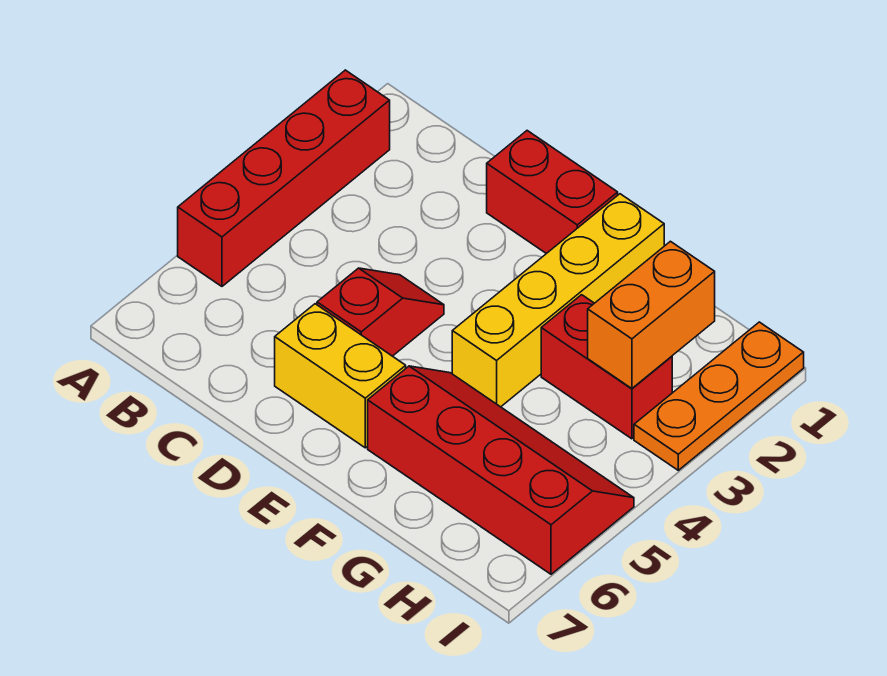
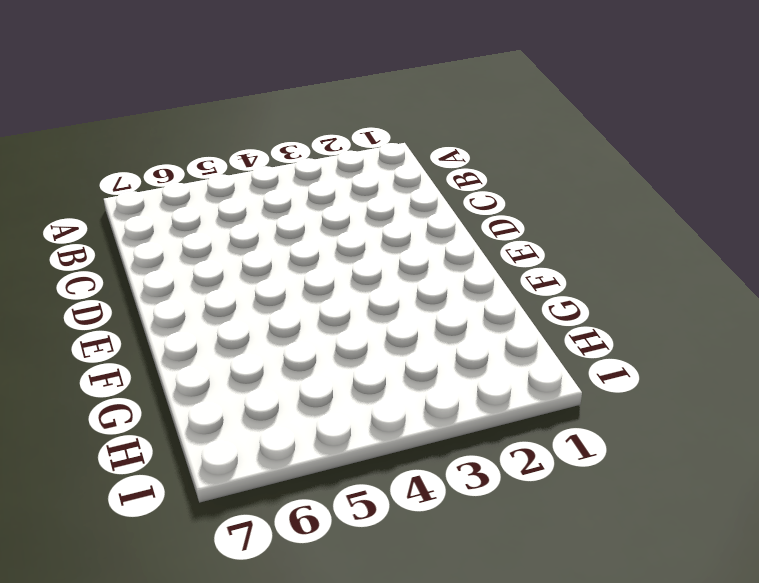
none -> red 1x4 brick [178,70,390,286]
none -> red 1x2 brick [487,131,618,254]

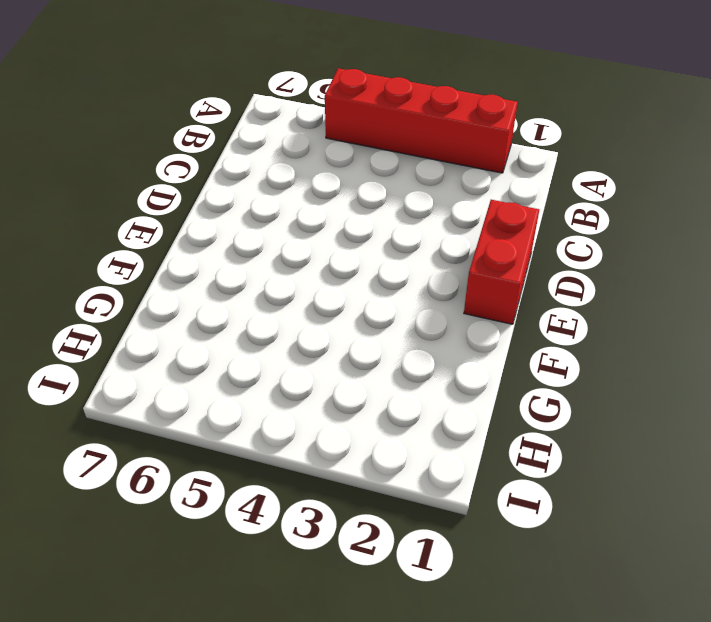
none -> red 1x2 slope [317,268,444,356]
none -> yellow 1x2 brick [275,304,406,448]

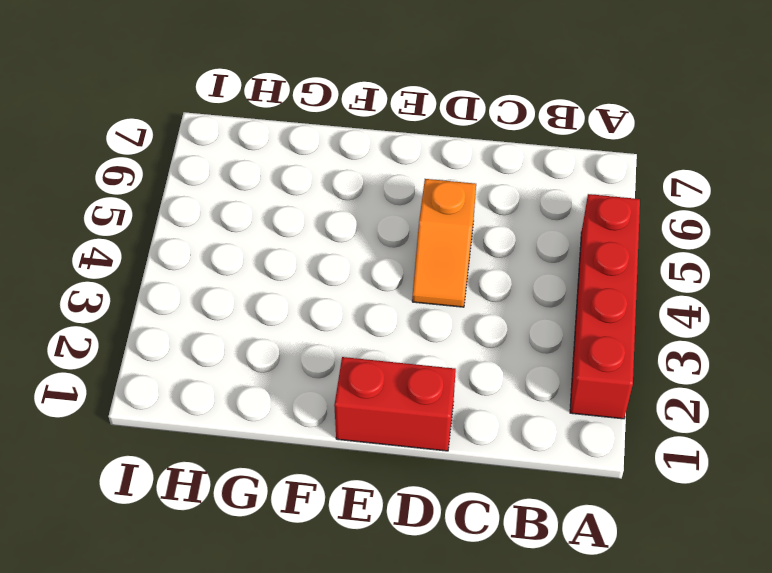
orange 1x2 slope [412,179,476,307] -> red 1x2 slope [317,268,444,356]
none -> yellow 1x2 brick [275,304,406,448]
none -> yellow 1x4 brick [452,194,664,407]

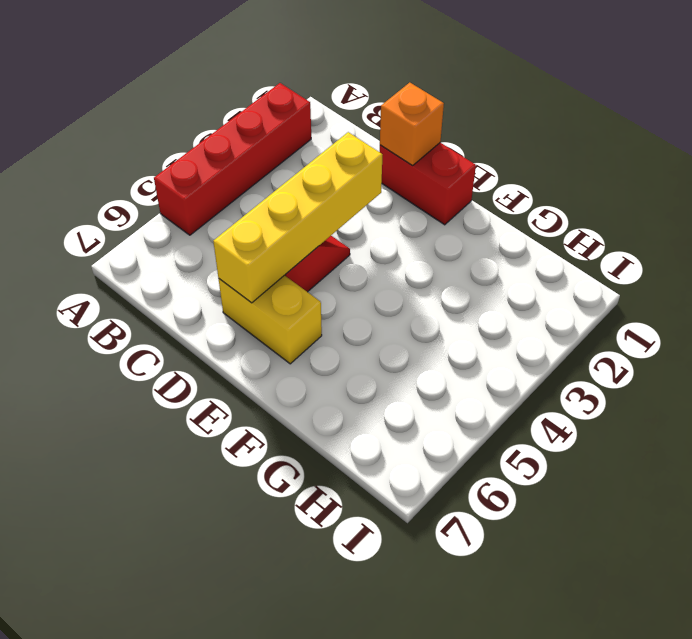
orange 1x1 brick [380,83,444,165] -> none
yellow 1x4 brick [213,132,382,303] -> yellow 1x4 brick moved to [452,194,664,407]
none -> red 2x4 slope [368,366,634,574]
none -> red 1x2 brick [541,295,672,439]

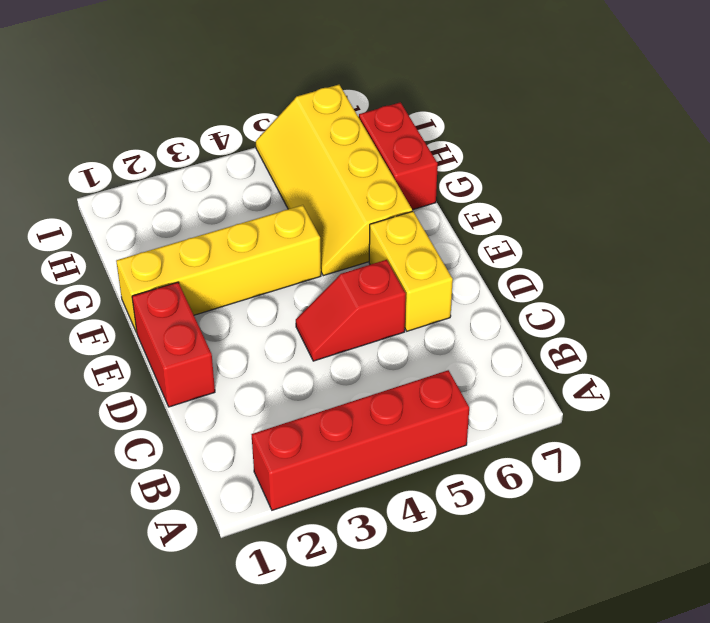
yellow 2x4 slope [256,85,412,276] -> red 2x4 slope [368,366,634,574]
red 1x2 brick [359,102,438,210] -> red 1x2 brick moved to [541,295,672,439]
none -> orange 1x3 plate [634,322,804,470]
none -> orange 1x2 brick [588,241,715,388]

